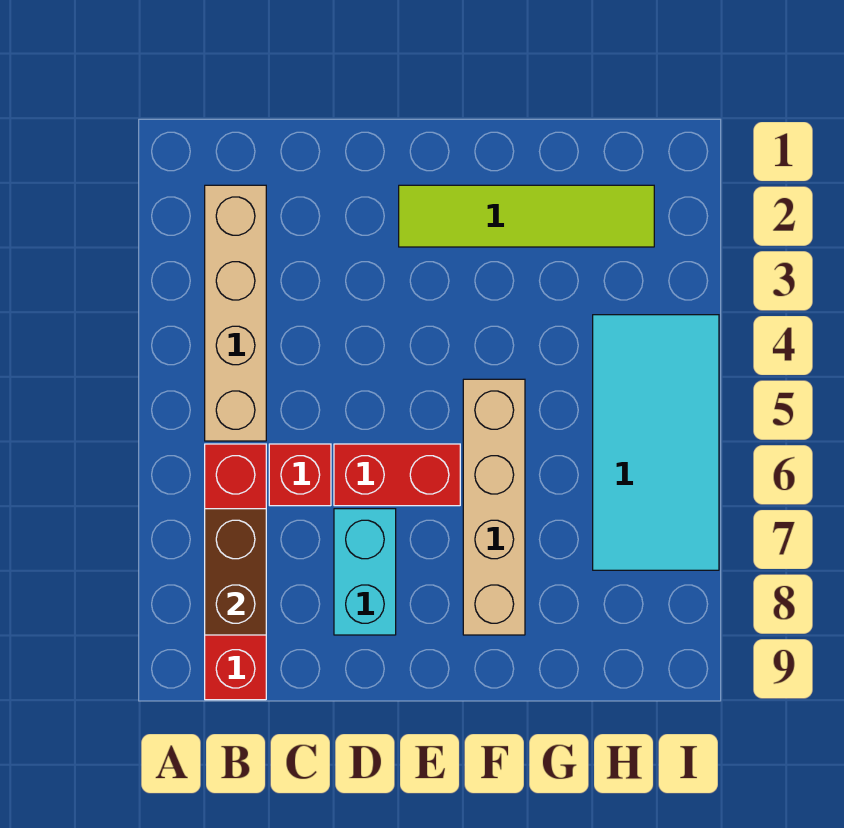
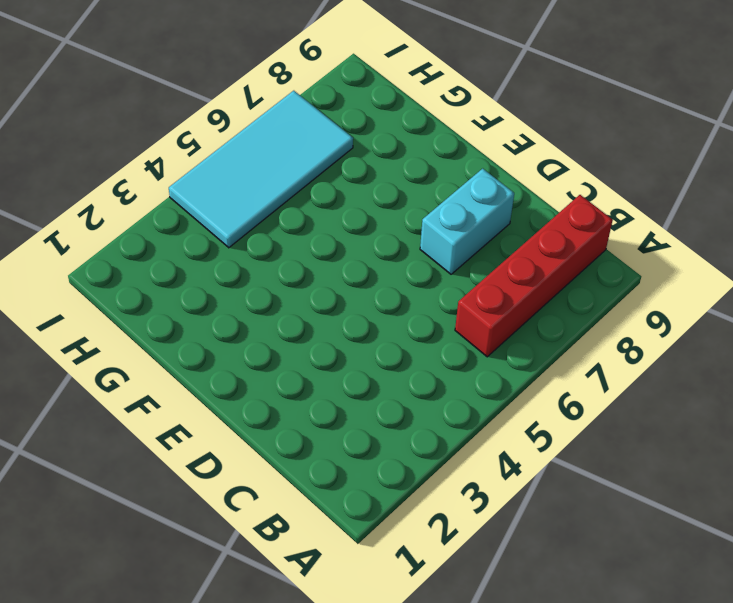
none -> tan 1x4 brick [205,185,266,441]
none -> red 1x1 brick [269,444,331,506]

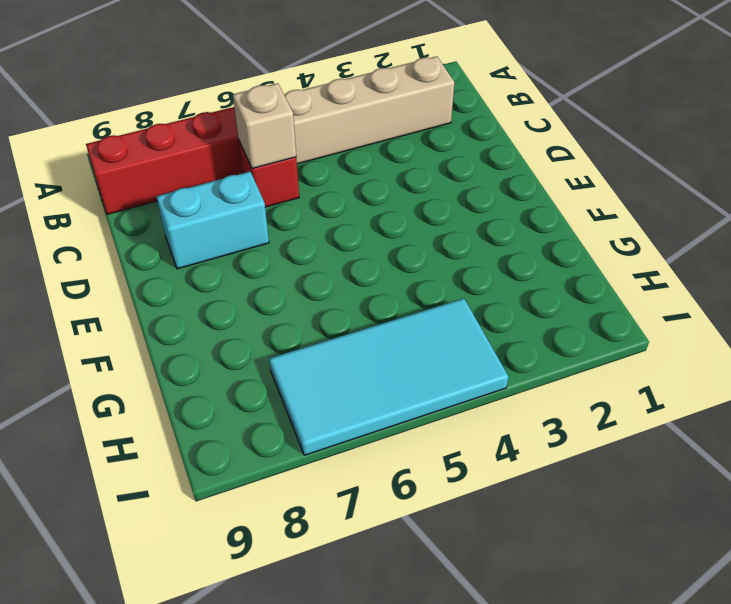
tan 1x1 brick [233,83,296,169] -> none
none -> red 1x2 brick [334,444,460,506]
none -> lime 1x4 tile [399,185,654,247]

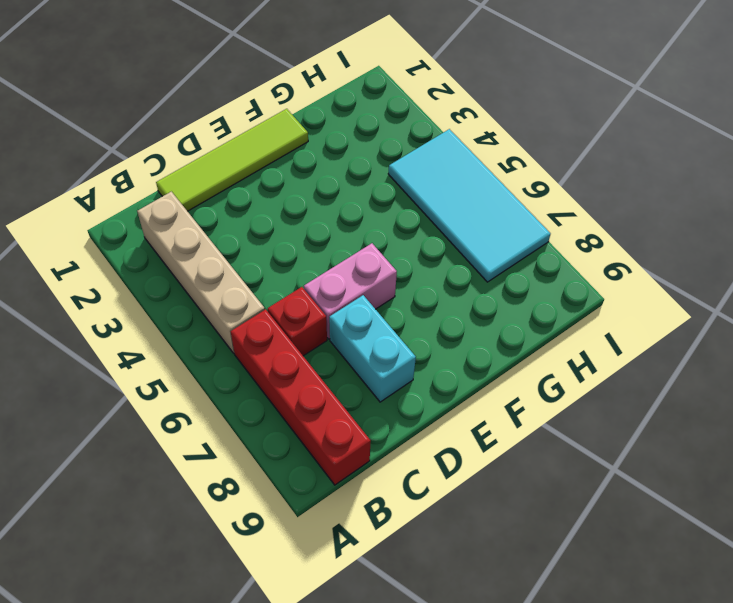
lime 1x4 tile [156,109,308,211] -> lime 1x4 tile moved to [399,185,654,247]
pink 1x2 brick [304,243,397,339] -> red 1x2 brick [334,444,460,506]
none -> tan 1x4 brick [463,379,525,635]
none -> brown 1x2 brick [205,509,266,635]

